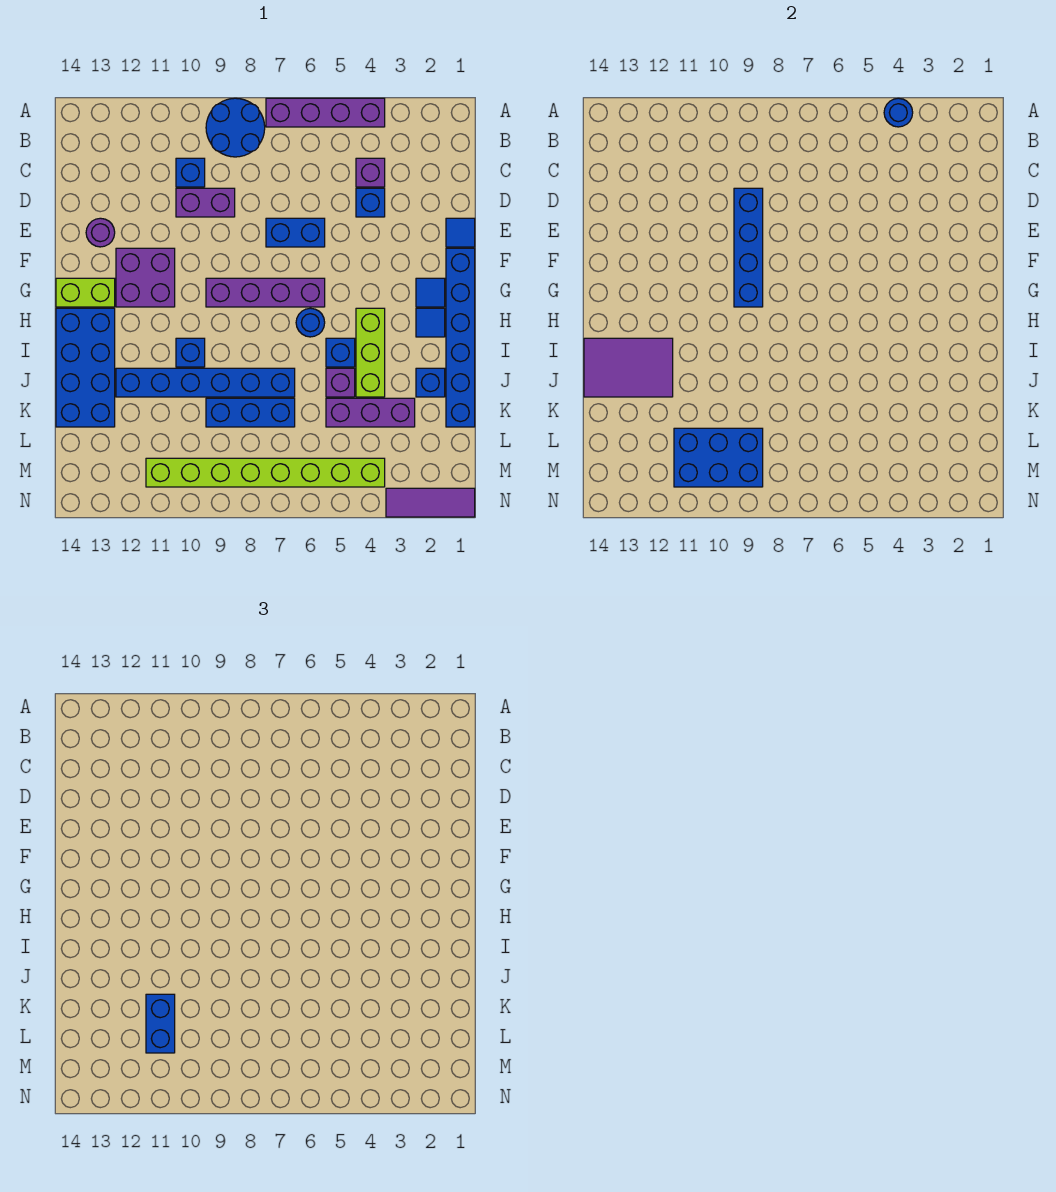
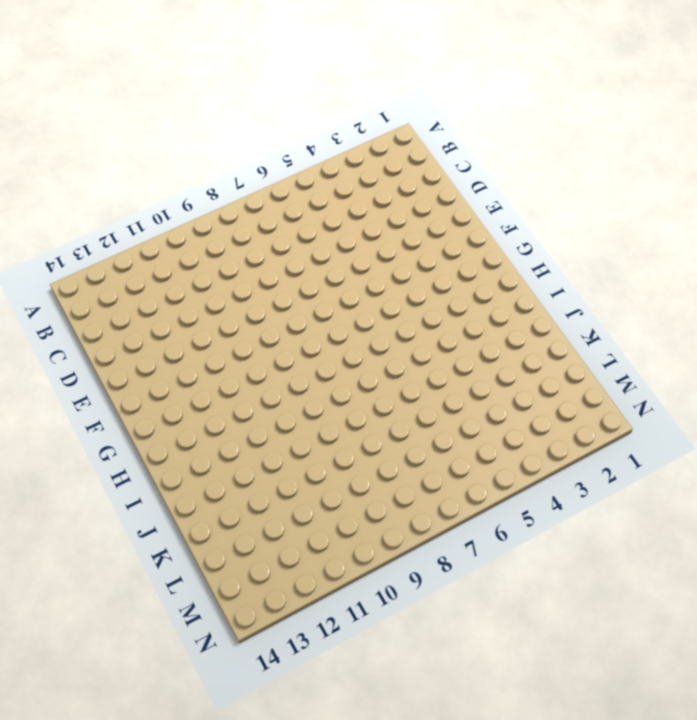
none -> purple 1x4 brick [266,98,385,127]
none -> blue 2x2 round brick [206,98,265,157]
none -> purple 1x1 brick [356,158,385,187]
none -> blue 1x1 brick [176,158,205,187]

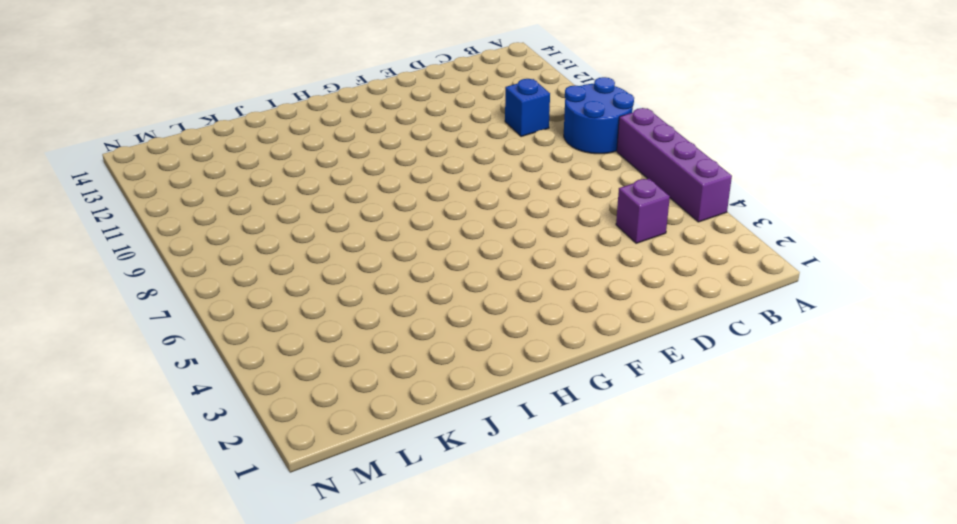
none -> blue 1x1 brick [356,188,385,217]
none -> purple 1x2 brick [176,188,235,217]
none -> blue 1x1 tile [446,218,475,247]
none -> blue 1x2 brick [266,218,325,247]

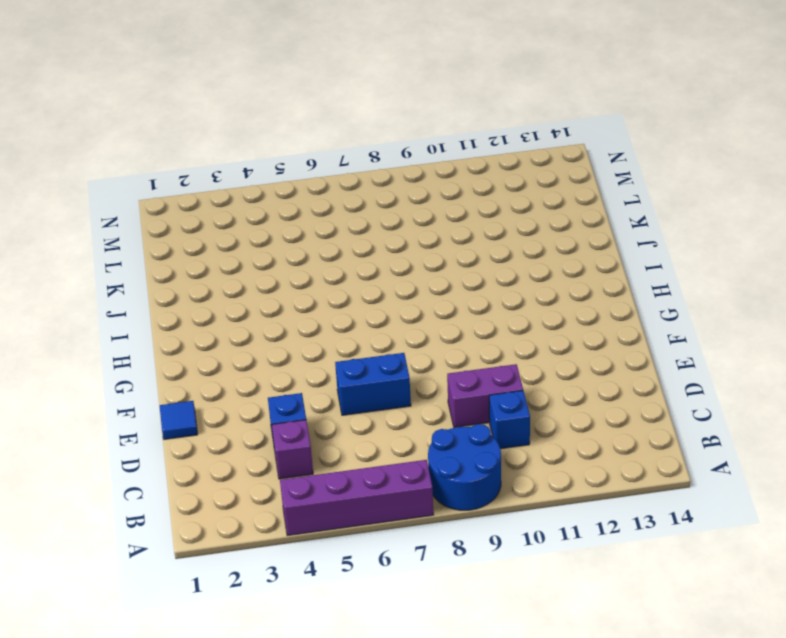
none -> purple 1x1 round brick [86,218,115,247]
none -> blue 1x6 brick [446,248,475,427]
none -> purple 2x2 brick [116,248,175,307]
none -> blue 1x1 tile [416,278,445,307]

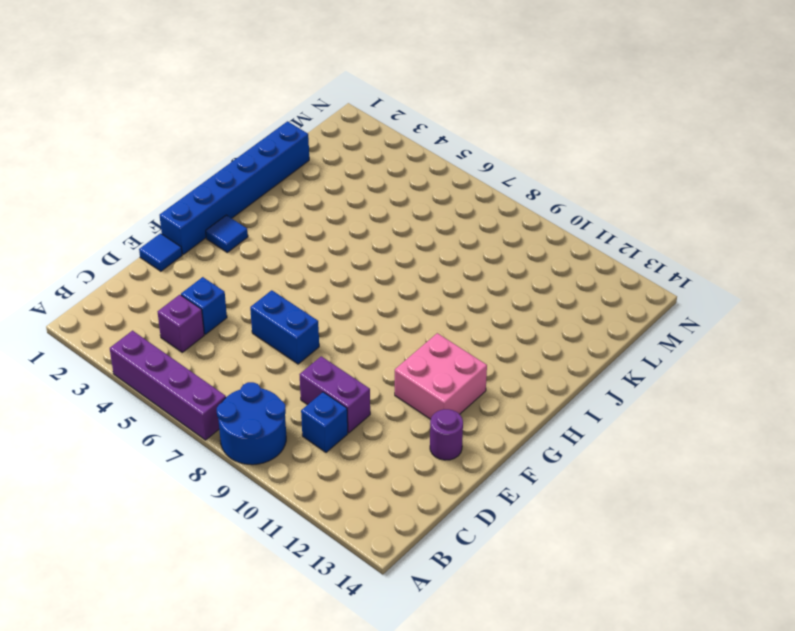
pink 2x2 brick [395,333,487,419] -> purple 2x2 brick [116,248,175,307]
none -> purple 1x4 brick [206,278,325,307]
none -> lime 1x2 brick [56,278,115,307]
none -> blue 1x1 tile [416,308,445,337]
none -> lime 1x3 brick [356,308,385,397]

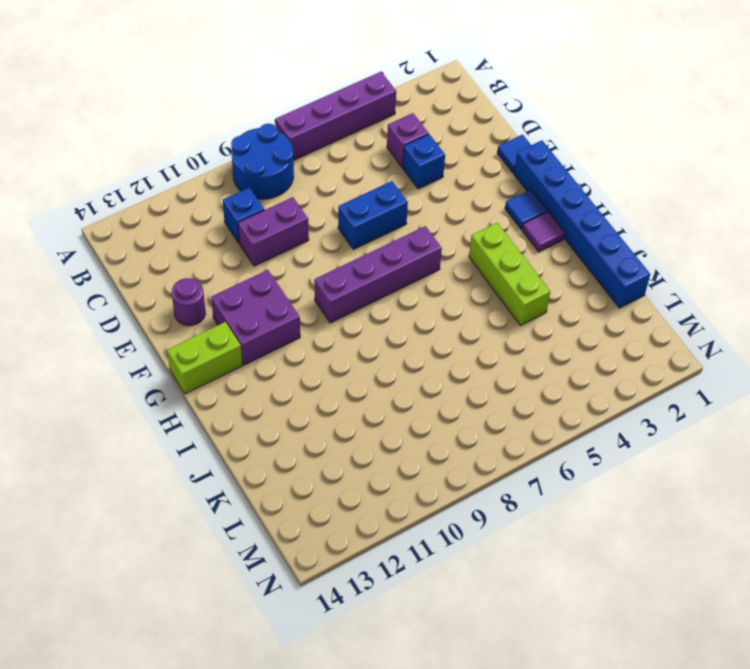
purple 1x1 tile [522,212,565,252] -> blue 1x1 tile [416,308,445,337]
none -> blue 1x1 round brick [296,308,325,337]
none -> blue 2x4 brick [56,308,115,427]
none -> blue 1x1 brick [326,338,355,367]
none -> blue 1x1 brick [176,338,205,367]

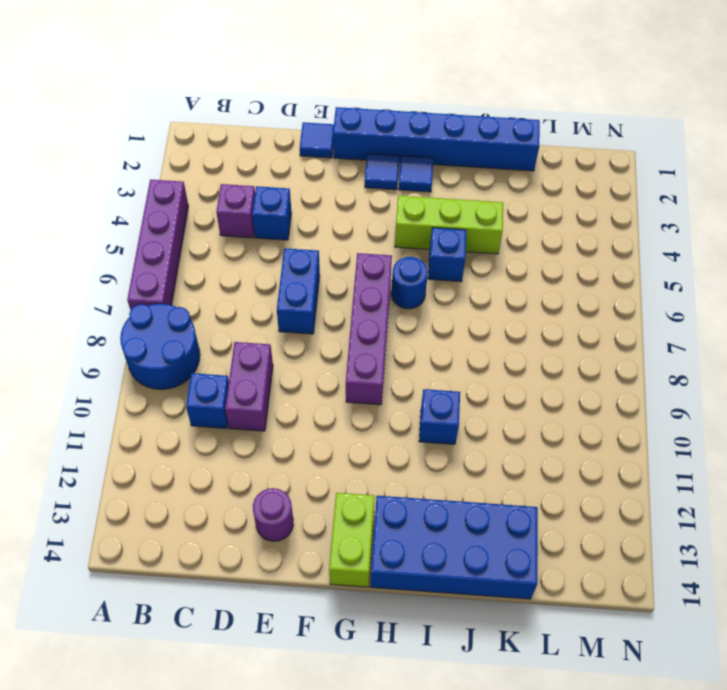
none -> purple 2x2 brick [116,248,175,307]
none -> blue 1x1 brick [416,368,445,397]
none -> purple 1x1 brick [326,368,355,397]
none -> blue 1x6 brick [116,368,295,397]

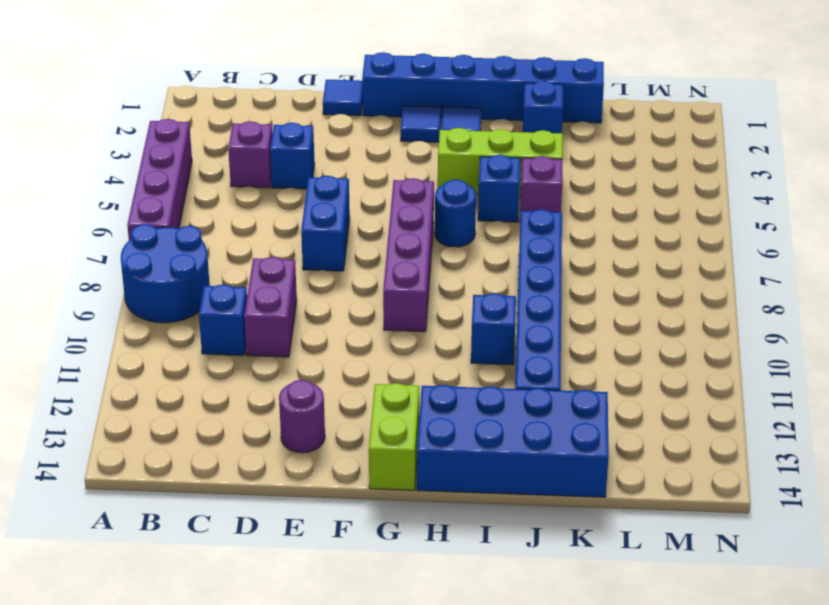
none -> purple 2x2 brick [116,248,175,307]
none -> purple 1x3 brick [326,398,415,427]
none -> blue 1x3 brick [206,398,295,427]
none -> lime 1x8 brick [146,458,385,487]

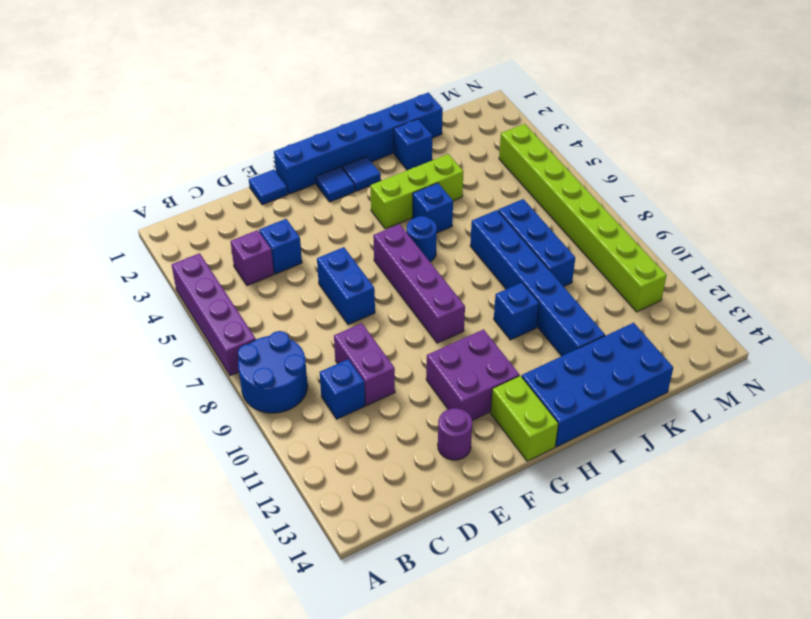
none -> purple 1x1 brick [326,368,355,397]
none -> purple 1x3 brick [326,398,415,427]
none -> purple 1x3 tile [386,488,475,517]
none -> blue 1x1 round brick [884,98,913,127]

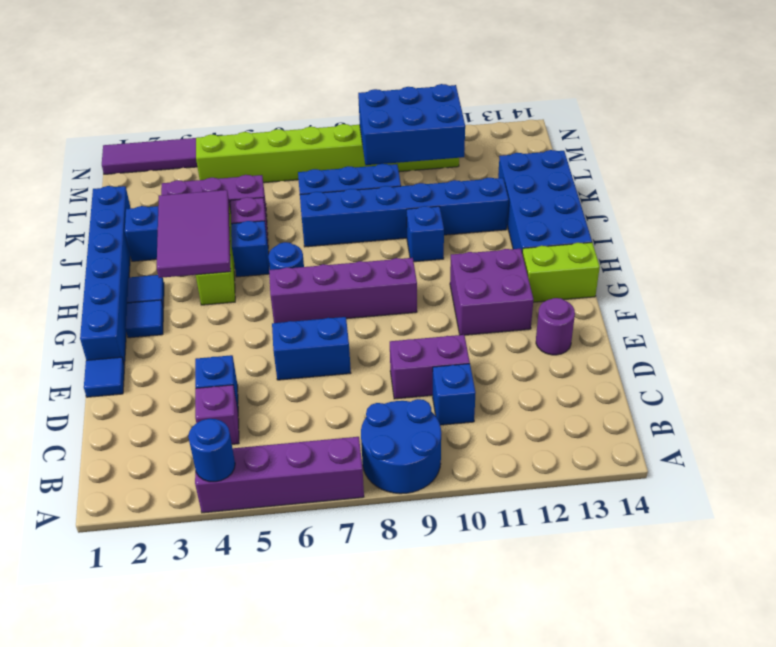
purple 2x3 tile [157,190,231,278] -> purple 2x3 tile turned to [584,338,673,397]
none -> blue 1x4 brick [734,188,763,307]
none -> blue 1x2 brick [146,994,175,1053]

